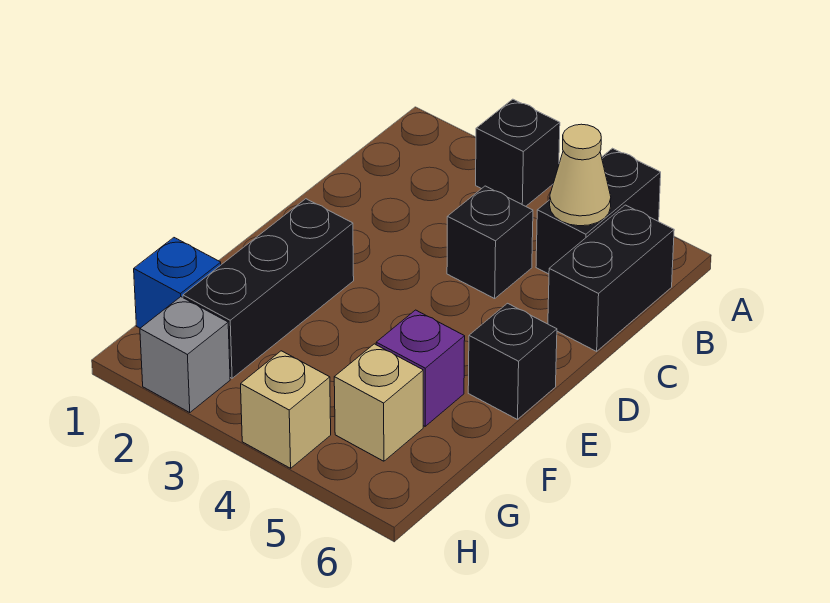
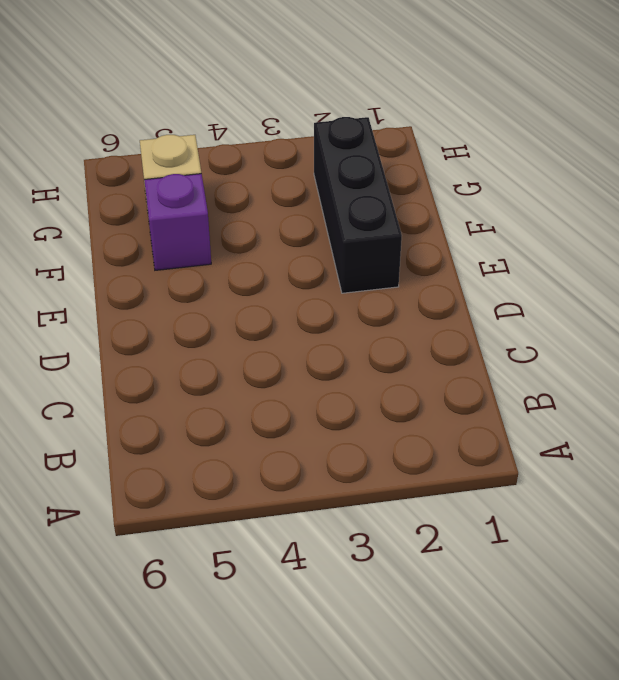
none -> black 1x1 brick [476,99,560,206]
none -> black 1x2 brick [536,148,661,274]
none -> black 1x2 brick [548,205,674,351]

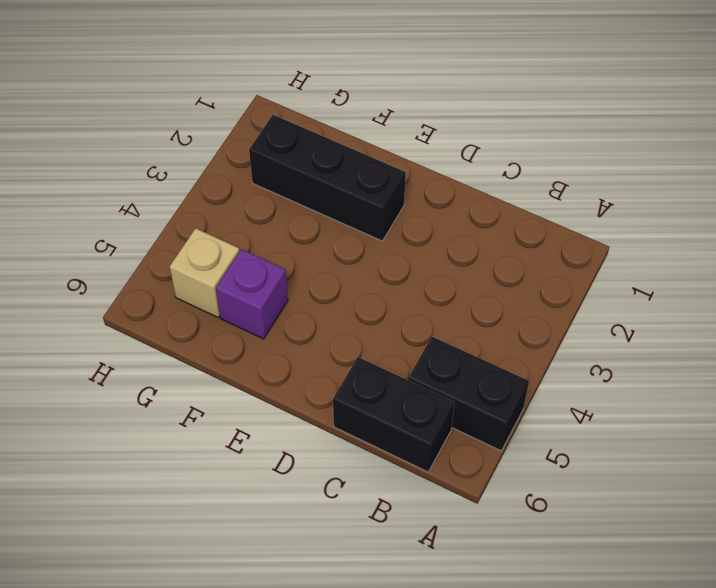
none -> black 1x1 brick [476,99,560,206]
none -> black 1x1 brick [447,186,533,299]
none -> black 1x1 brick [468,303,557,420]

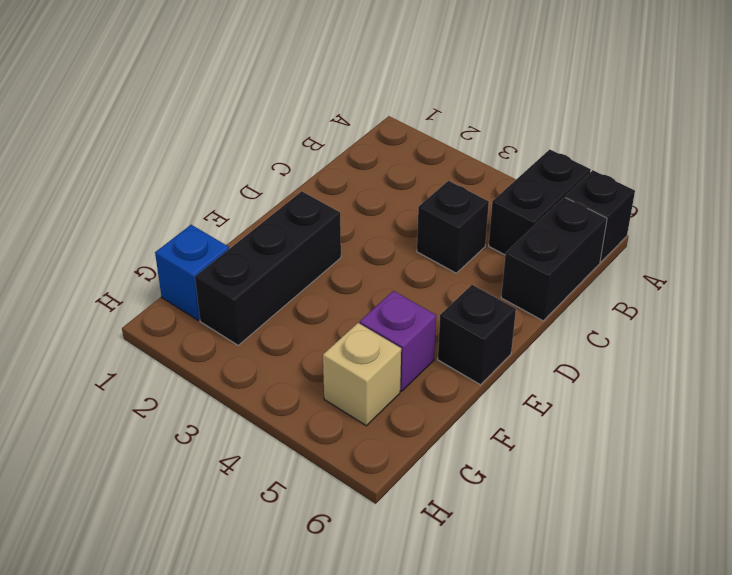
black 1x1 brick [566,170,635,262] -> black 1x1 brick moved to [476,99,560,206]
none -> grey 1x1 brick [140,297,230,412]
none -> tan 1x1 brick [241,351,331,468]
none -> tan 1x1 cone [550,124,611,226]

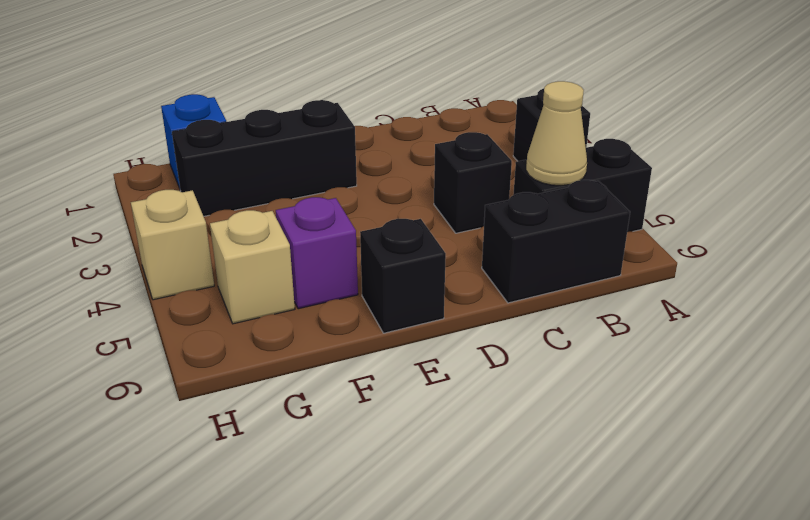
none -> grey 1x1 brick [140,297,230,412]

